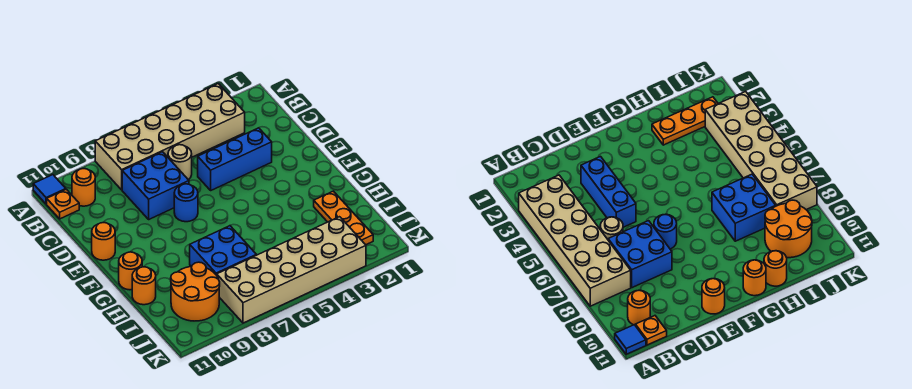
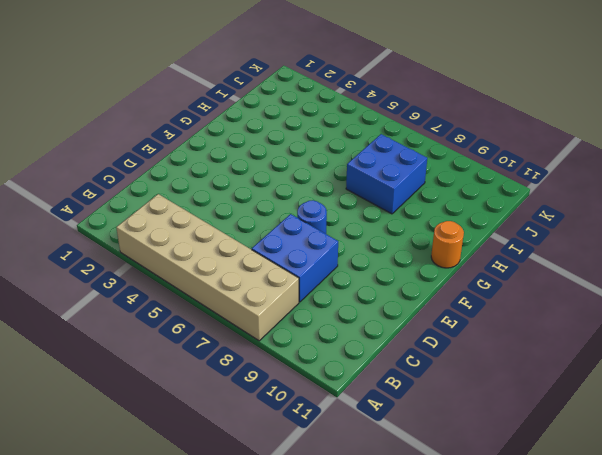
none -> blue 1x1 tile [33,175,66,204]
none -> orange 1x1 round brick [72,169,95,206]
none -> orange 1x1 plate [47,189,79,219]

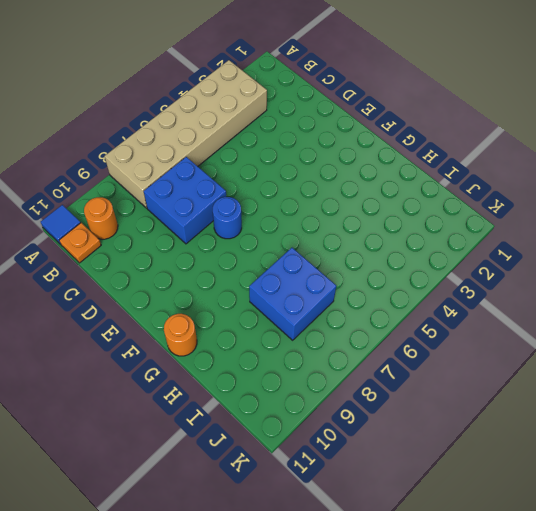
none -> tan 1x1 round brick [168,145,192,180]
none -> blue 1x3 brick [198,128,272,190]
none -> orange 1x1 round brick [92,223,115,260]

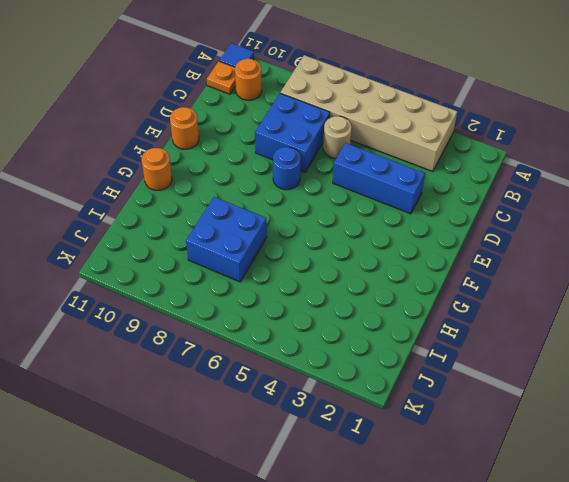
none -> orange 1x3 plate [314,191,373,245]
none -> orange 1x1 round brick [132,267,156,305]
none -> orange 2x2 round brick [171,262,220,321]

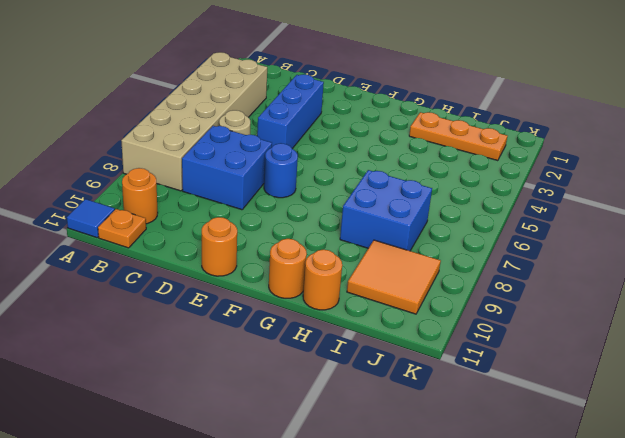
orange 2x2 tile [347,240,441,314] -> orange 2x2 round brick [171,262,220,321]
none -> tan 2x6 brick [217,217,366,323]

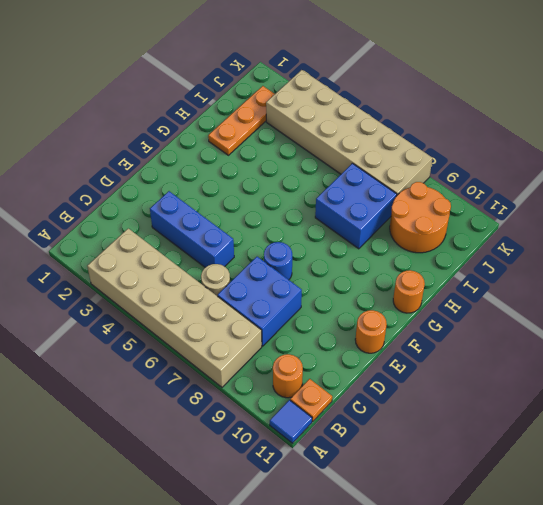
none -> orange 1x1 round brick [132,267,156,305]

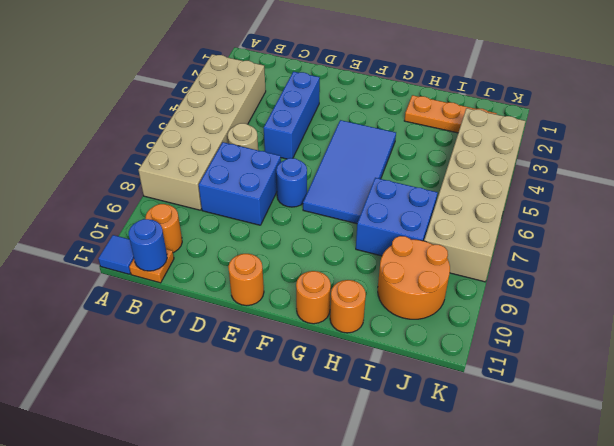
blue 1x1 round brick [129,219,167,271] -> none
blue 2x4 tile [303,120,396,224] -> none

